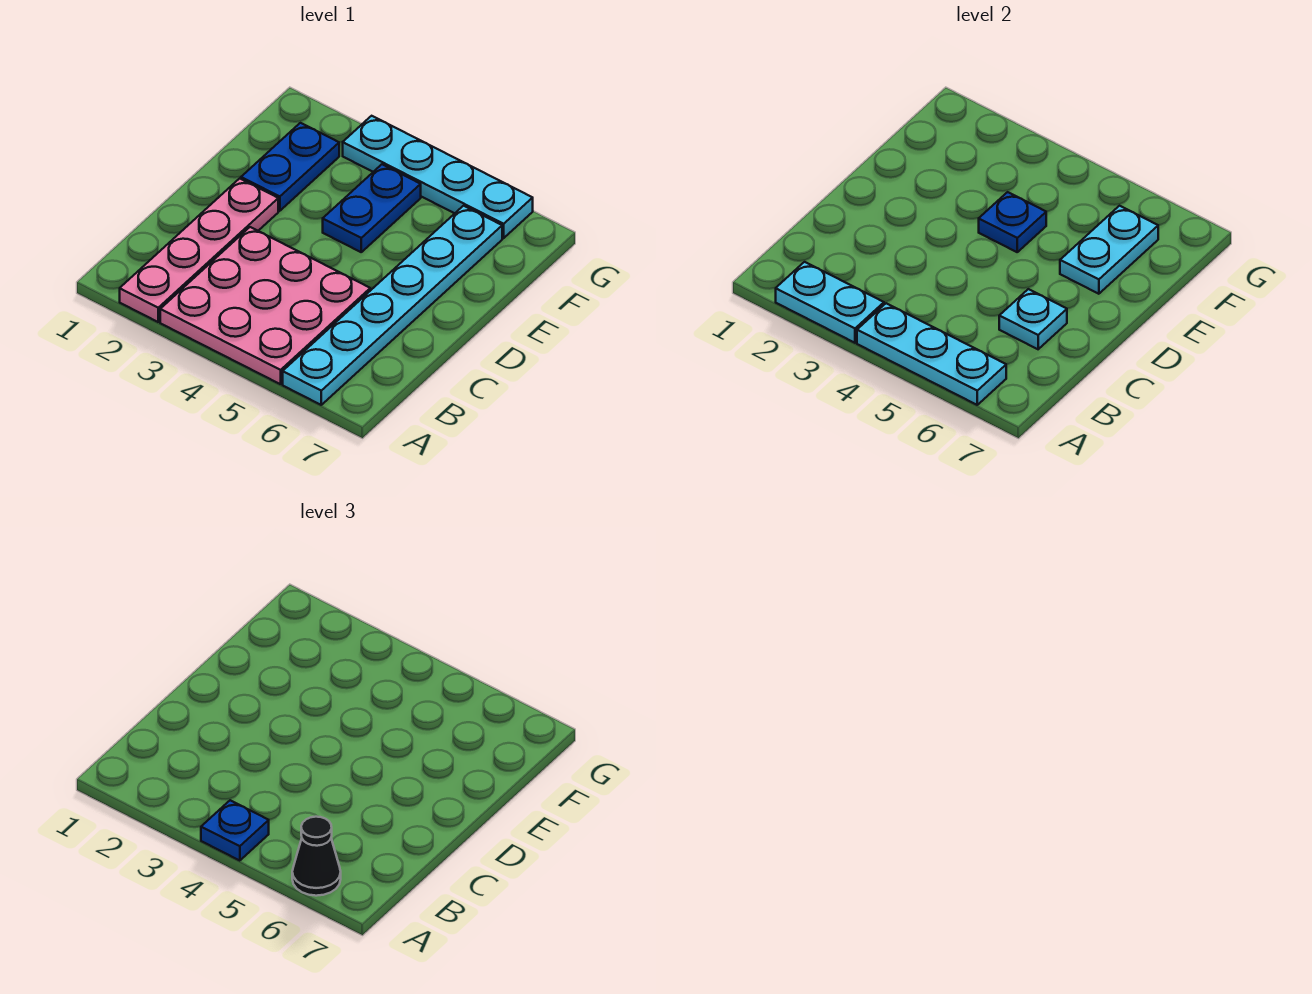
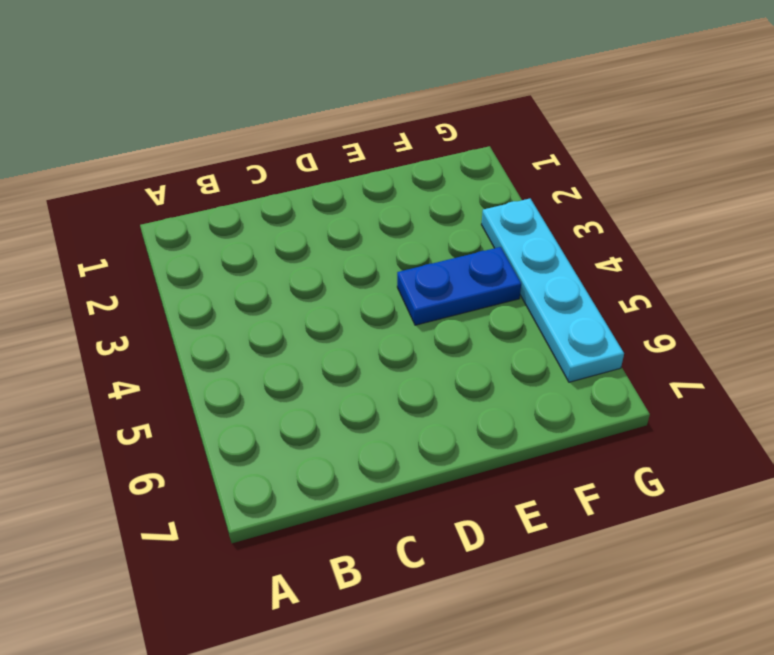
none -> pink 1x4 plate [120,178,278,322]
none -> pink 3x3 plate [160,227,370,384]
none -> cyan 1x6 plate [283,206,502,405]

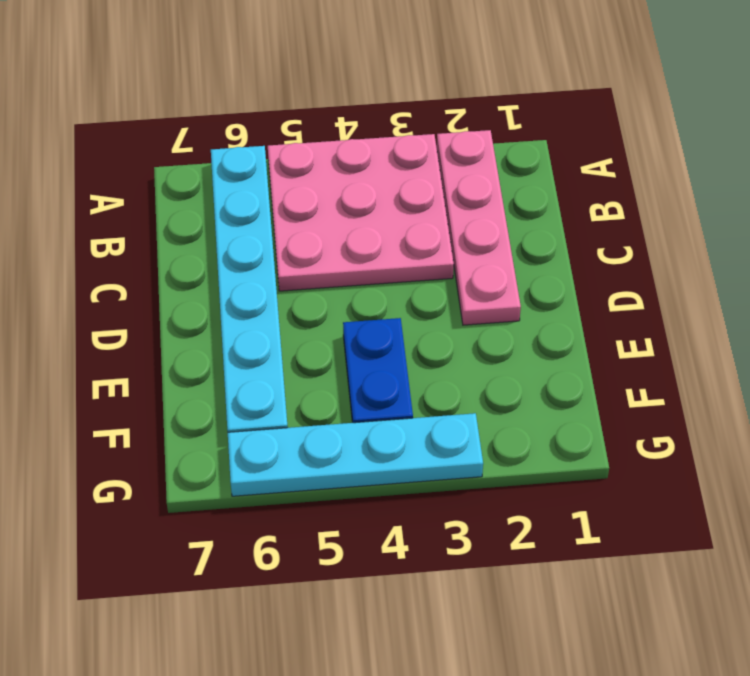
none -> blue 1x2 plate [241,123,339,211]
none -> cyan 1x2 plate [776,262,884,343]
none -> cyan 1x3 plate [857,303,1006,405]

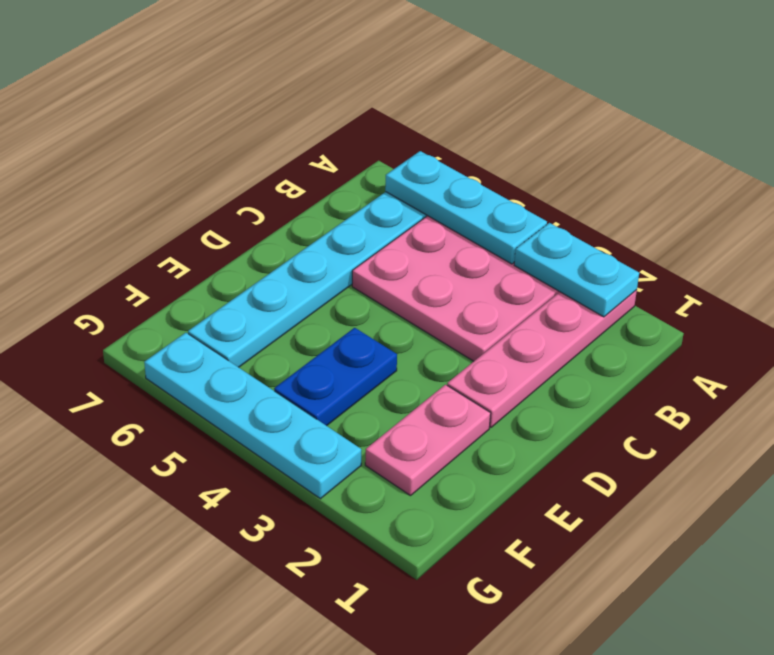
pink 1x2 plate [365,385,491,496] -> blue 1x2 plate [241,123,339,211]
none -> cyan 1x1 plate [999,289,1067,349]
none -> blue 1x1 plate [979,192,1046,252]
none -> cyan 1x2 plate [1060,206,1158,294]

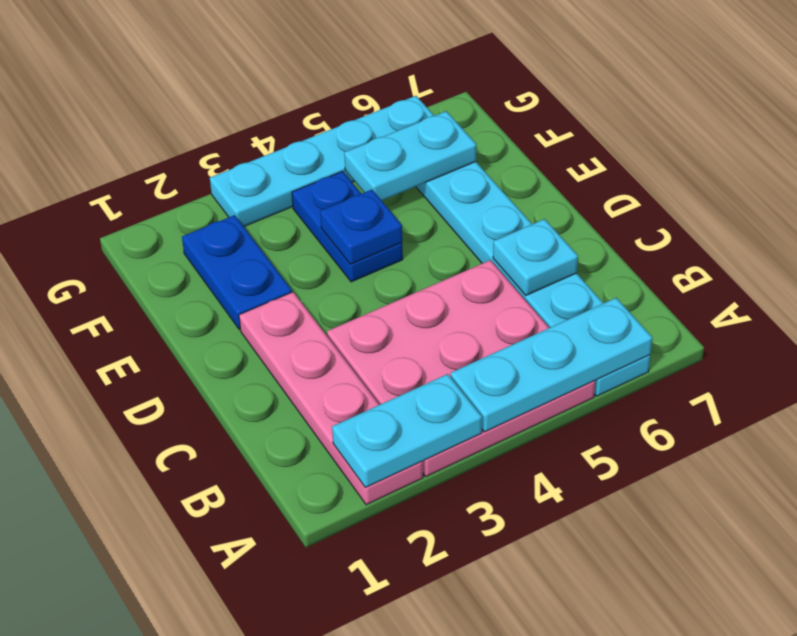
cyan 1x2 plate [344,111,476,201] -> cyan 1x2 plate turned to [1060,206,1158,294]
none -> blue 1x1 plate [201,800,269,861]
none -> black 1x1 cone [292,817,341,896]

